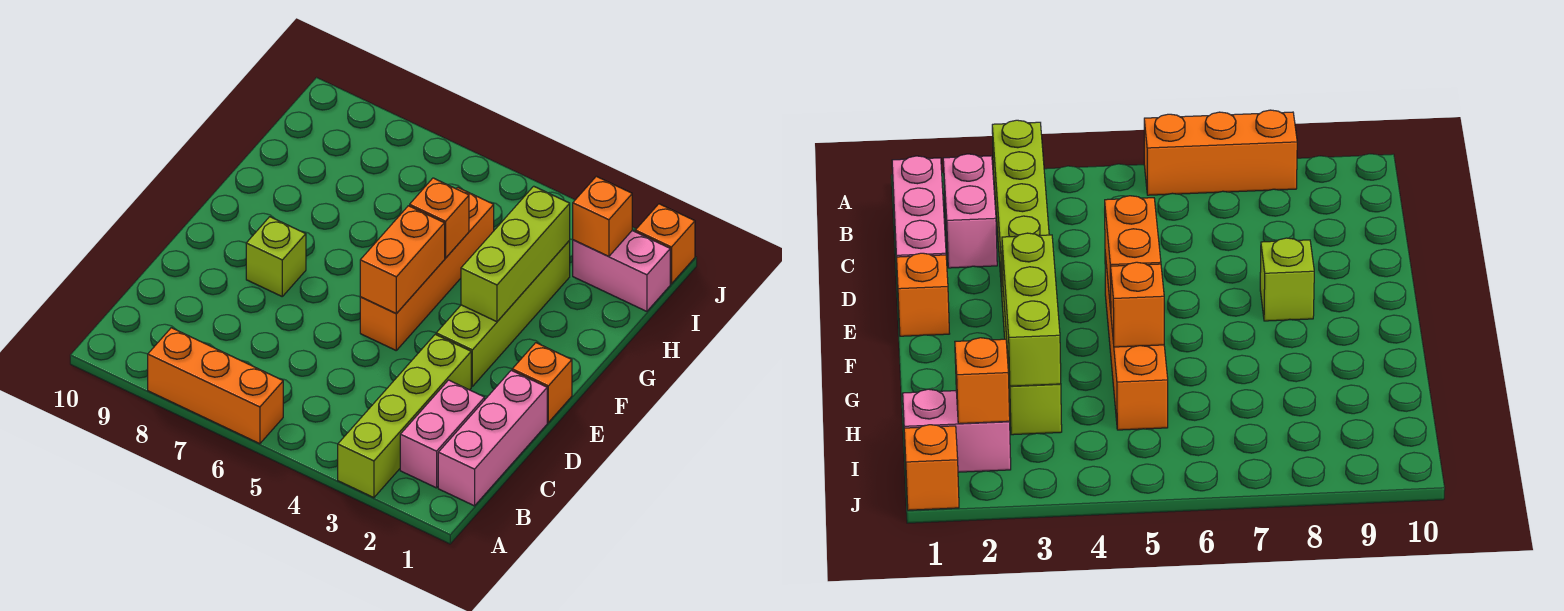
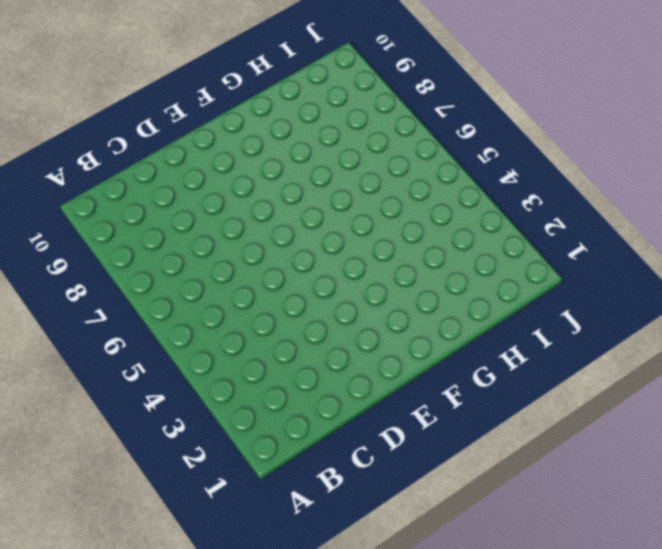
none -> lime 1x4 brick [338,334,471,498]
none -> orange 1x3 brick [148,328,283,444]
none -> pink 1x3 brick [438,370,547,506]

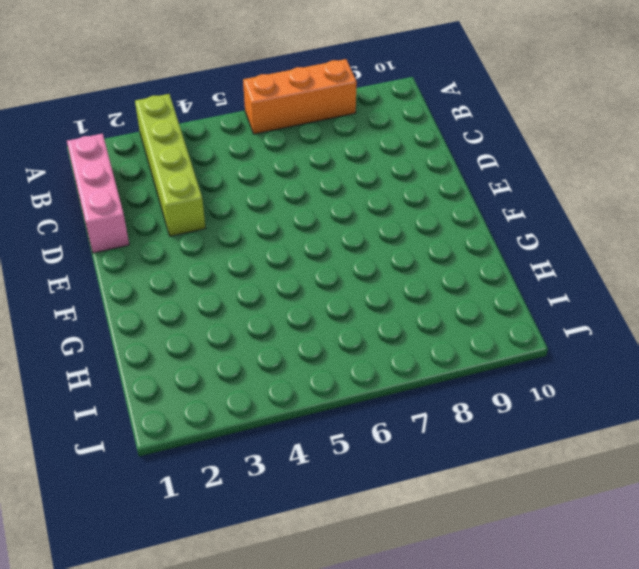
none -> pink 1x2 brick [400,380,485,488]
none -> orange 1x1 brick [512,343,572,422]
none -> lime 1x4 brick [436,241,570,386]

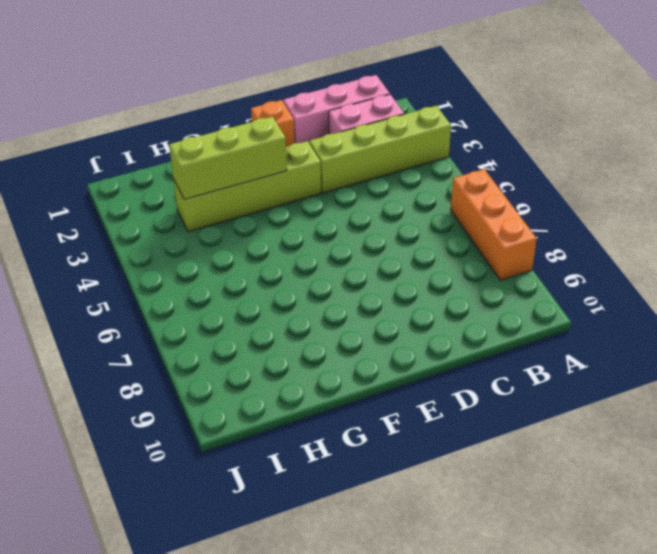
none -> orange 1x4 brick [360,187,494,350]
none -> lime 1x1 brick [246,217,306,296]
none -> pink 1x2 brick [573,231,670,311]

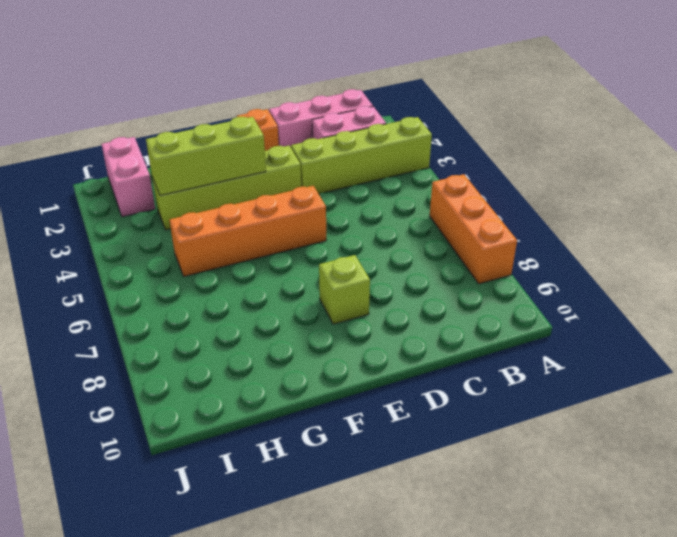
none -> orange 1x1 brick [635,204,695,284]
none -> orange 1x2 brick [360,206,445,314]
none -> orange 1x1 brick [410,178,469,258]

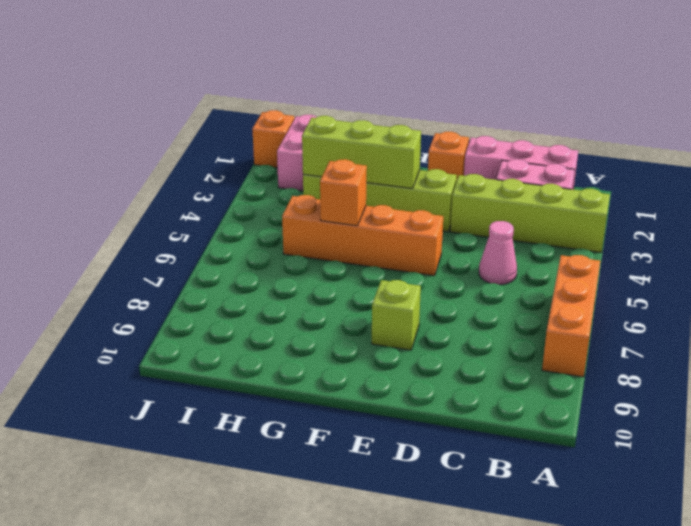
pink 1x1 cone [479,221,517,285] -> none
none -> orange 1x2 brick [360,206,445,314]
none -> orange 1x1 brick [573,176,632,257]

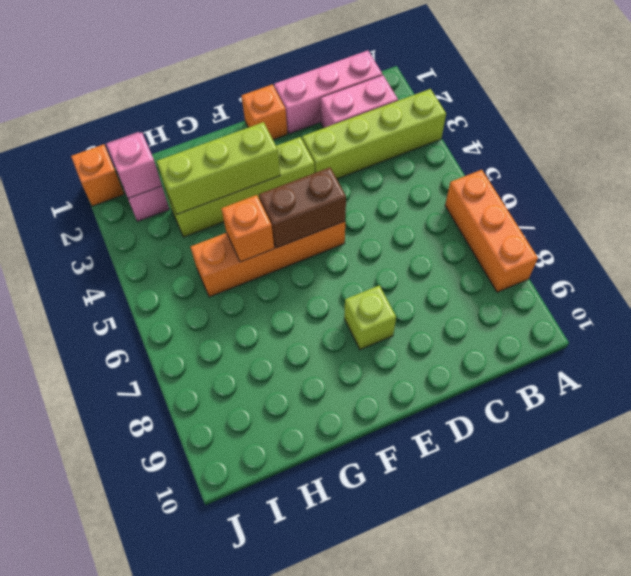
brown 1x2 brick [259,167,346,248] -> orange 1x2 brick [360,206,445,314]
pink 1x1 brick [107,133,162,198] -> orange 1x1 brick [573,176,632,257]

